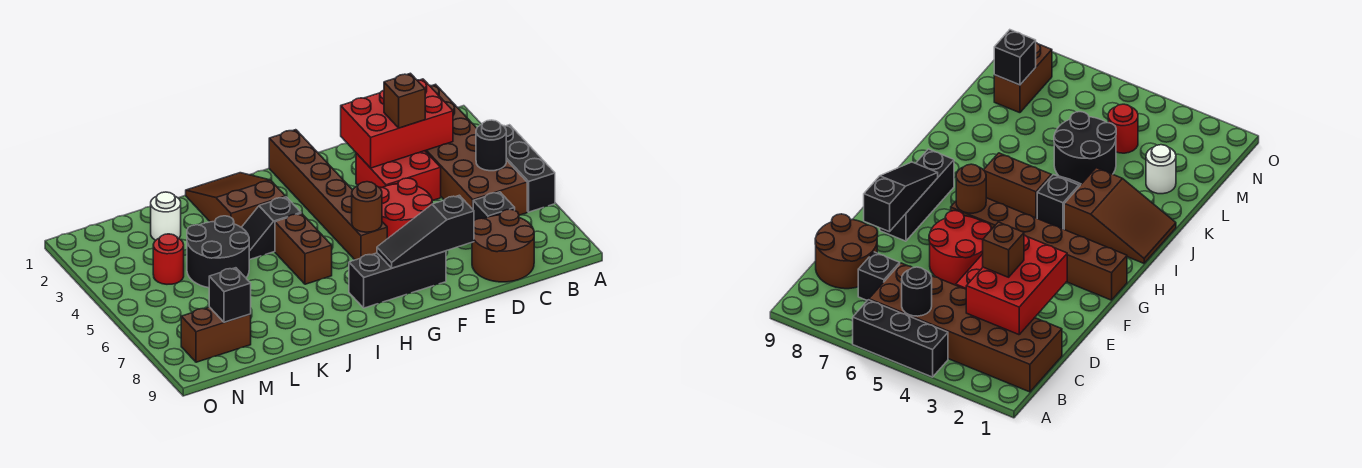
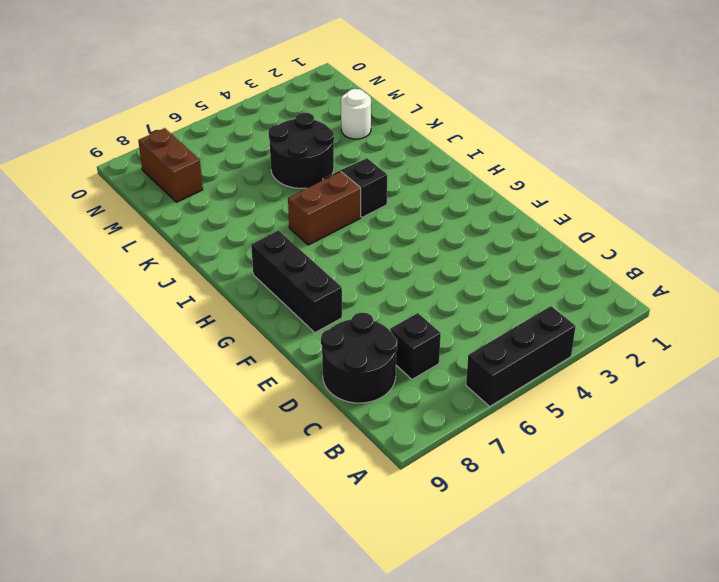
black 2x2 round brick [321,313,397,403] -> brown 2x2 round brick [472,209,534,282]
none -> brown 2x6 brick [426,84,527,215]
none -> red 2x2 brick [356,151,441,201]
none -> red 2x2 round brick [379,178,432,239]

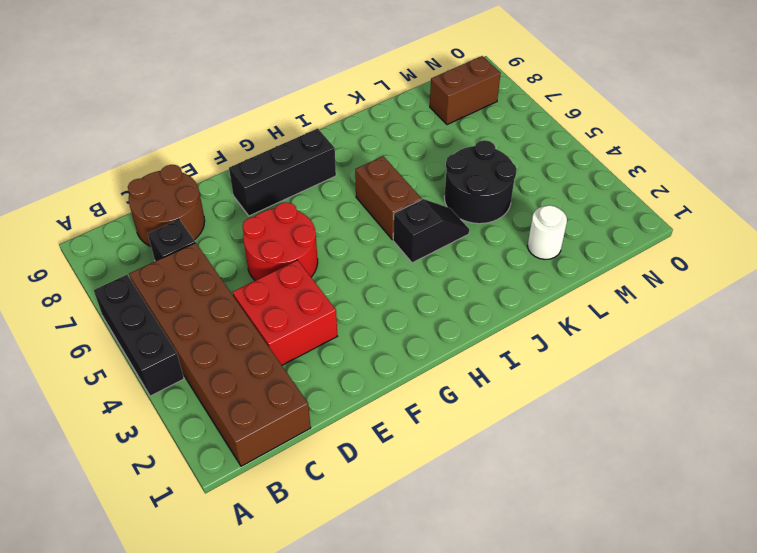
none -> brown 1x6 brick [269,130,387,260]
none -> brown 2x3 slope [186,173,286,227]
none -> red 1x1 round brick [153,234,184,284]

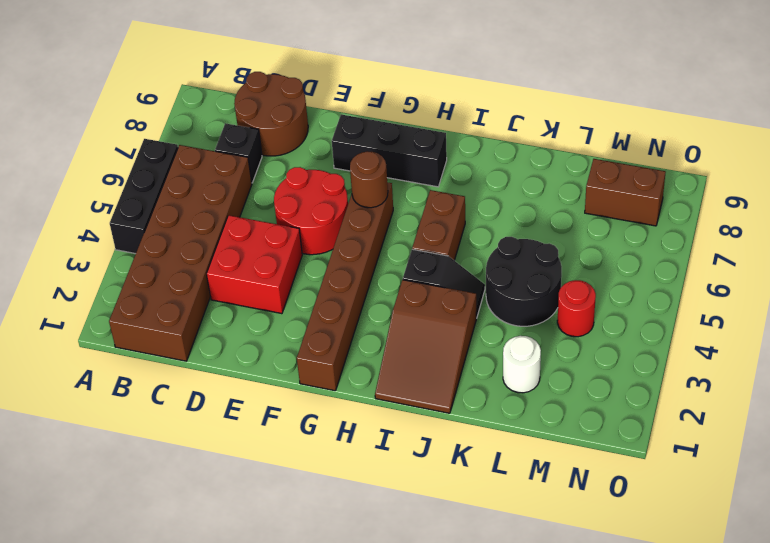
none -> black 1x1 round brick [476,120,506,171]
none -> red 2x3 brick [341,79,453,168]
none -> black 1x3 slope [377,195,474,268]

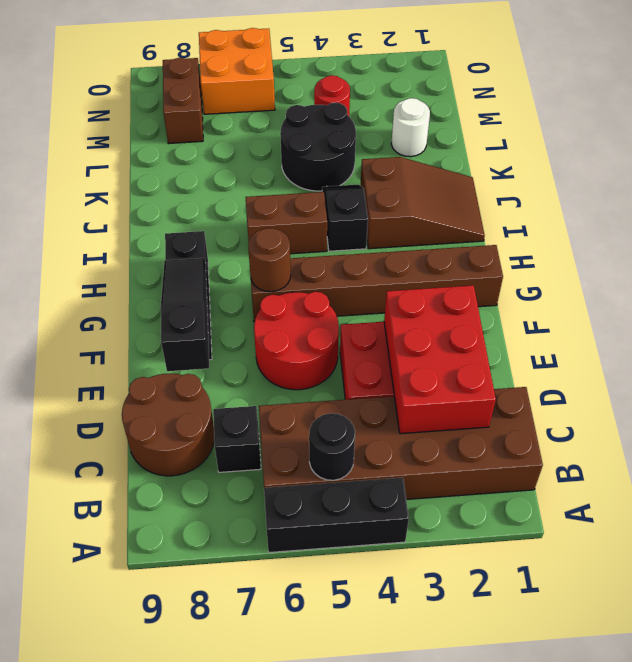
orange 2x2 brick [199,28,275,114] -> none
none -> black 1x1 brick [209,268,251,322]
none -> brown 1x1 brick [384,73,425,128]

